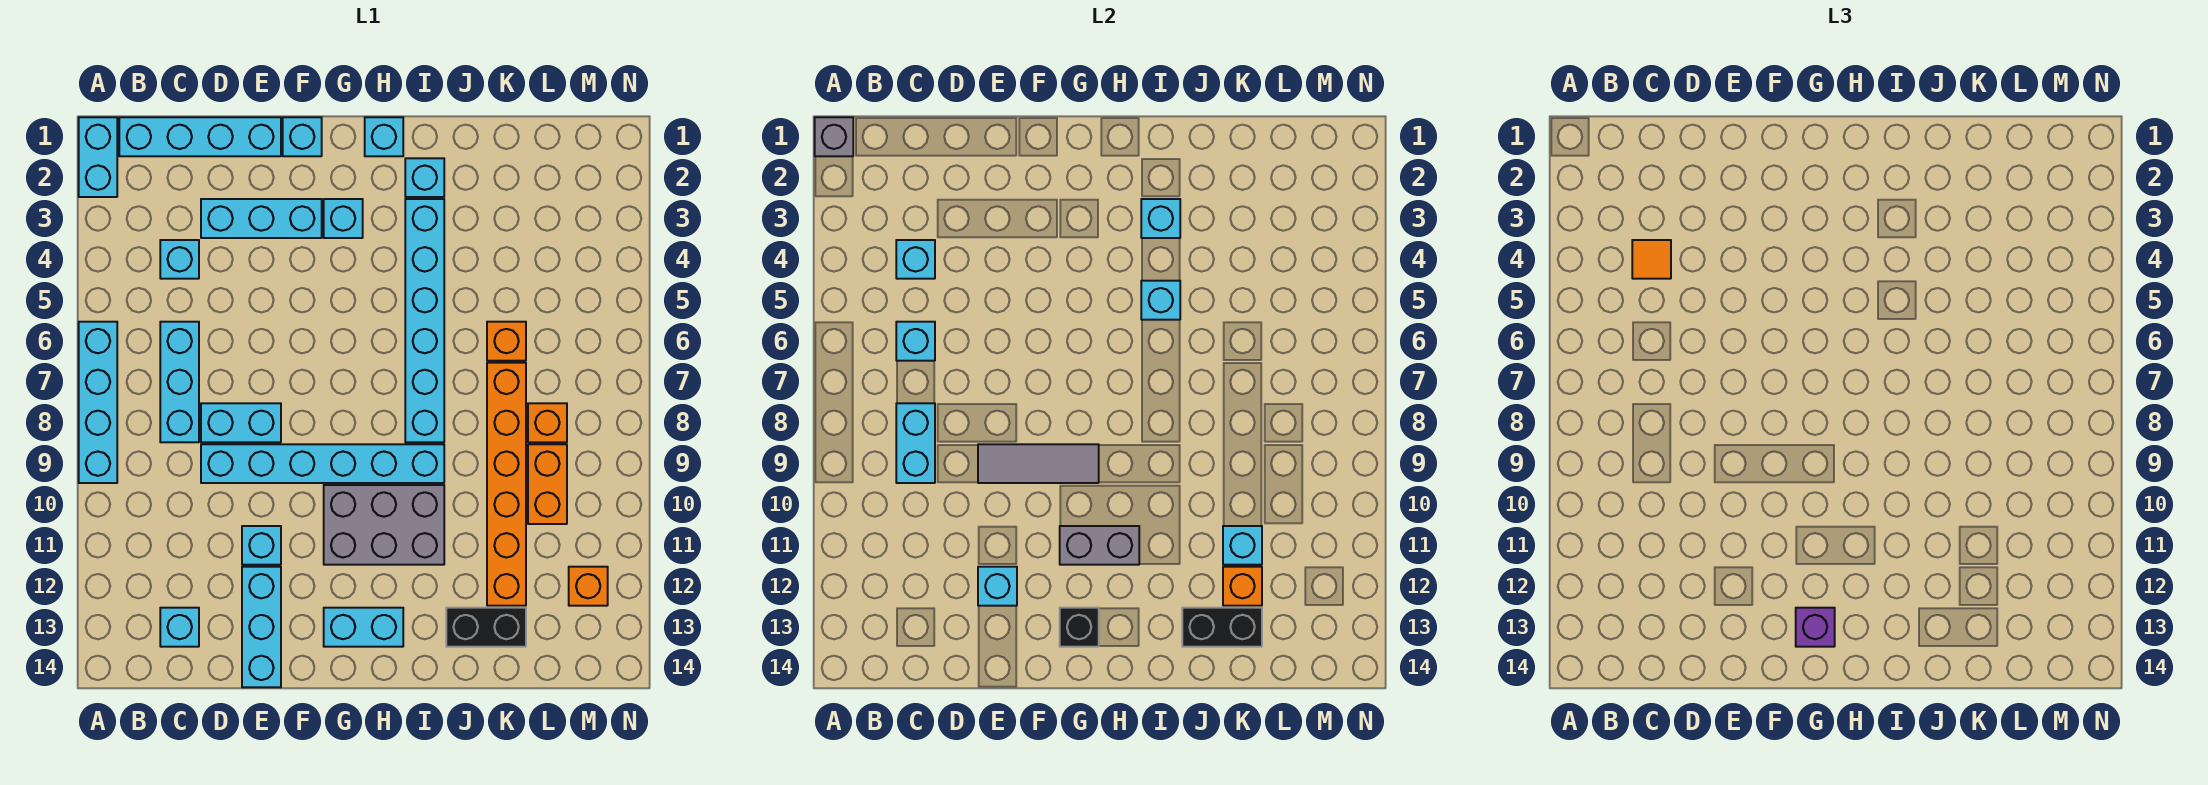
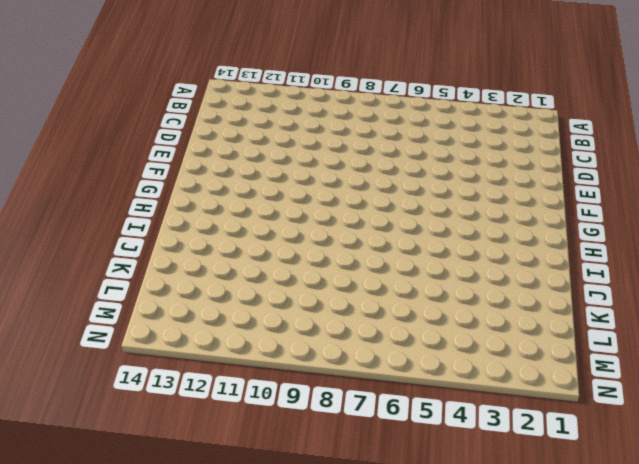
none -> cyan 1x2 brick [79,117,117,197]
none -> cyan 1x4 brick [79,322,117,483]
none -> cyan 1x4 brick [119,117,281,156]
none -> cyan 1x1 brick [160,240,199,279]

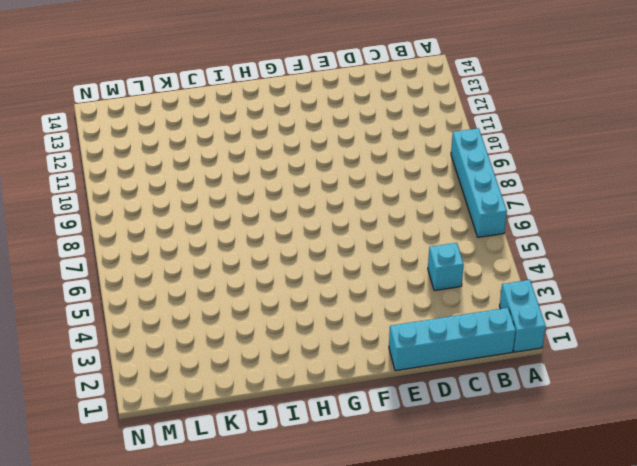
none -> cyan 1x3 brick [160,322,199,442]
none -> cyan 1x1 brick [160,608,199,647]
none -> cyan 1x3 brick [201,199,322,238]
none -> cyan 1x2 brick [201,403,281,442]

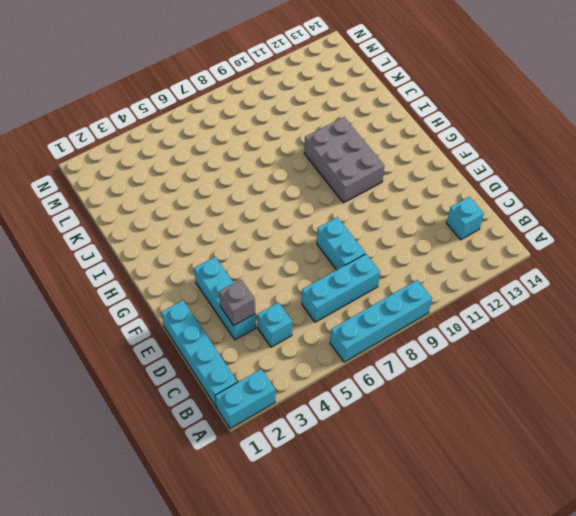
grey 1x1 brick [219,280,255,325] -> grey 1x1 brick moved to [815,117,853,156]
none -> cyan 1x6 brick [201,444,444,483]
none -> cyan 1x1 brick [242,526,281,565]
none -> cyan 1x3 brick [242,567,281,687]
none -> cyan 1x1 brick [283,117,322,156]

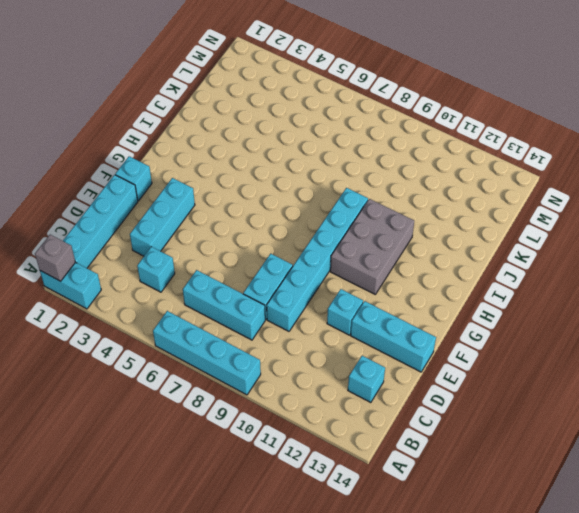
none -> cyan 1x1 brick [324,199,363,238]
none -> cyan 1x2 brick [324,608,403,647]
none -> cyan 1x1 brick [365,117,403,156]
none -> cyan 1x1 brick [405,158,444,197]

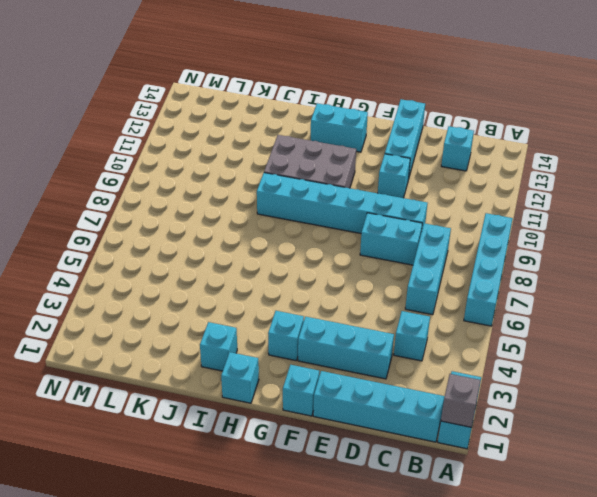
none -> cyan 1x6 brick [405,199,444,442]
none -> black 1x2 brick [446,608,526,647]
none -> orange 1x1 brick [487,322,526,361]
none -> orange 1x6 brick [487,363,526,606]

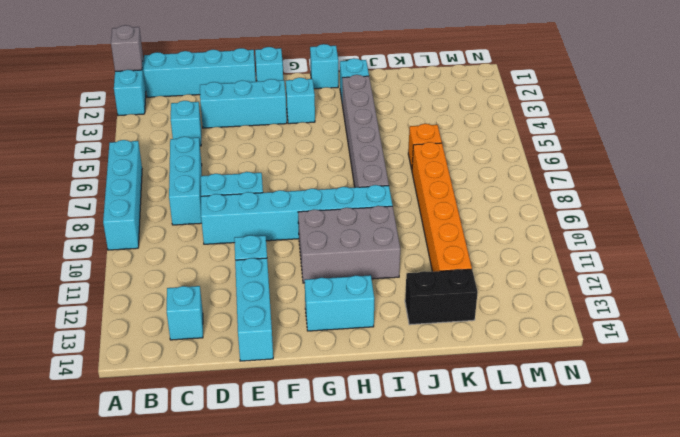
grey 1x6 brick [342,75,389,187] -> cyan 1x6 brick [405,199,444,442]
none -> orange 1x1 brick [528,403,567,442]
none -> orange 1x2 brick [528,444,567,524]
none -> orange 1x1 brick [569,567,608,606]
none -> cyan 1x1 brick [896,240,935,279]

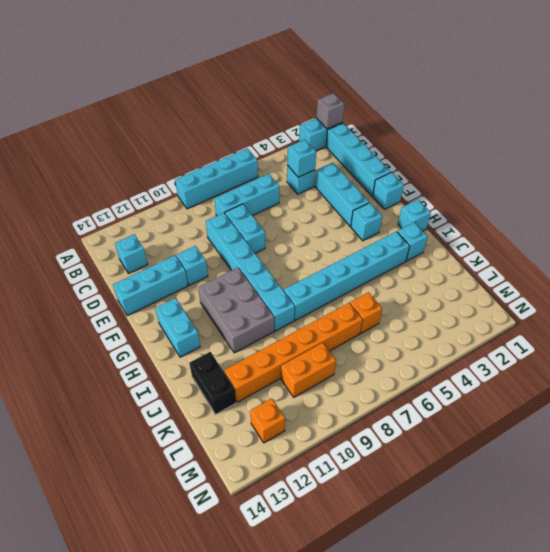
none -> orange 1x1 brick [528,403,567,442]
none -> cyan 1x1 brick [896,322,935,361]
none -> cyan 1x2 brick [896,403,935,483]
none -> grey 1x3 tile [978,444,1099,483]

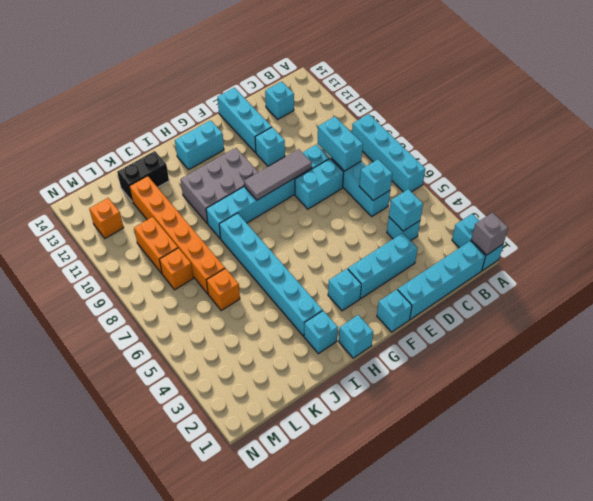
none -> cyan 1x1 brick [978,567,1017,606]
none -> grey 1x2 brick [1060,526,1139,565]
none -> black 1x1 brick [1060,608,1099,647]
none -> cyan 1x1 brick [1141,199,1180,238]

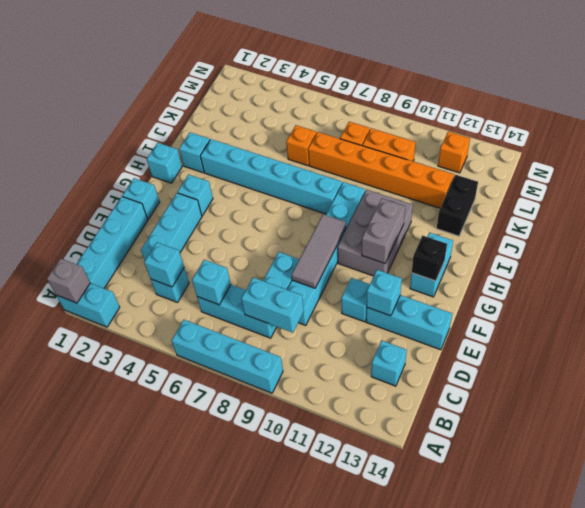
none -> cyan 1x1 brick [1141,199,1180,238]
none -> cyan 1x1 brick [1141,281,1180,320]
none -> black 1x2 brick [1182,608,1262,647]
none -> cyan 1x1 brick [1223,526,1262,565]

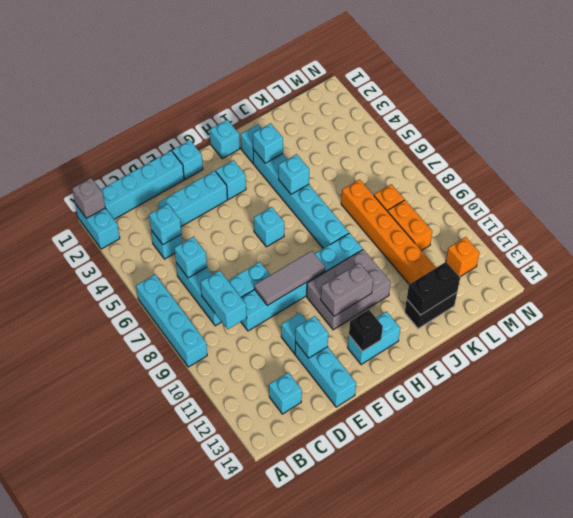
cyan 1x1 brick [254,207,284,247] -> cyan 1x1 brick moved to [1223,526,1262,565]
none -> orange 1x1 brick [487,322,526,361]
none -> orange 1x1 brick [1223,567,1262,606]
none -> orange 1x1 tile [1632,240,1671,279]
none -> purple 1x1 brick [1796,608,1835,647]

